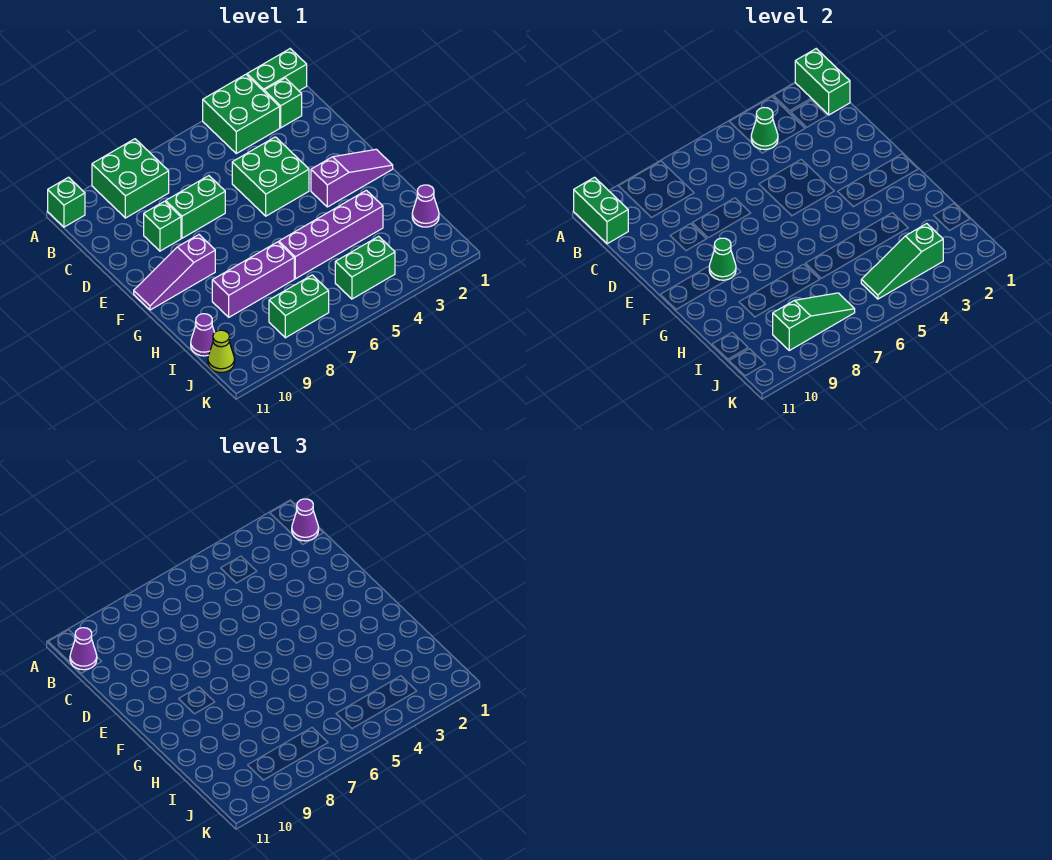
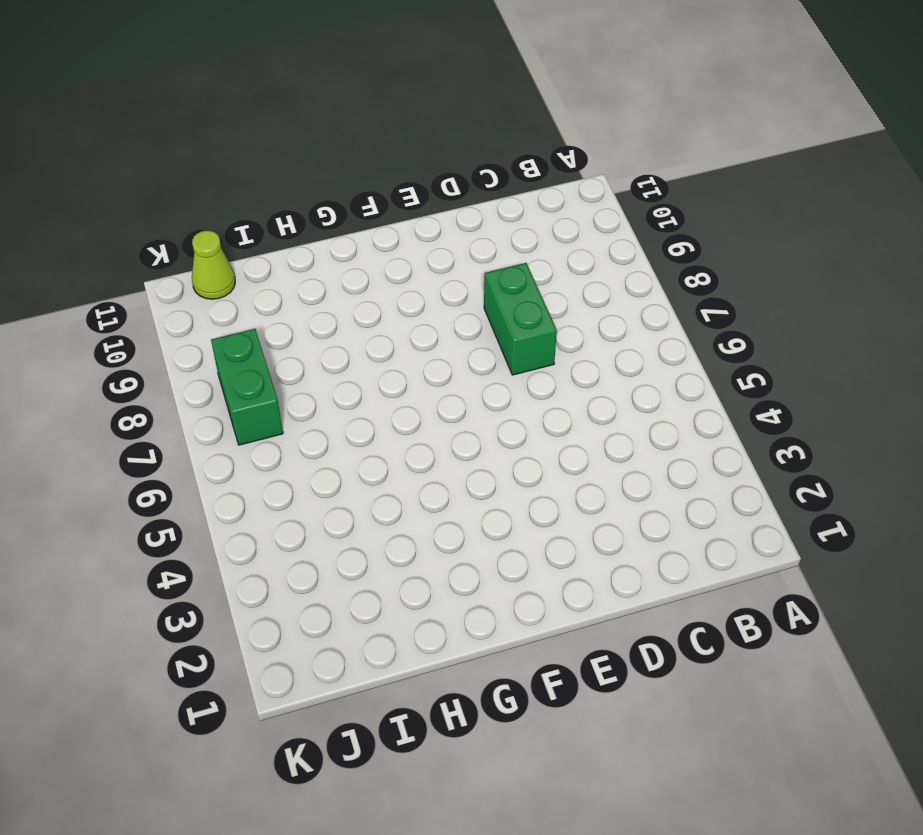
none -> green 1x2 brick [247,49,307,91]
none -> green 2x2 brick [203,74,280,153]
none -> green 2x2 brick [92,139,169,218]

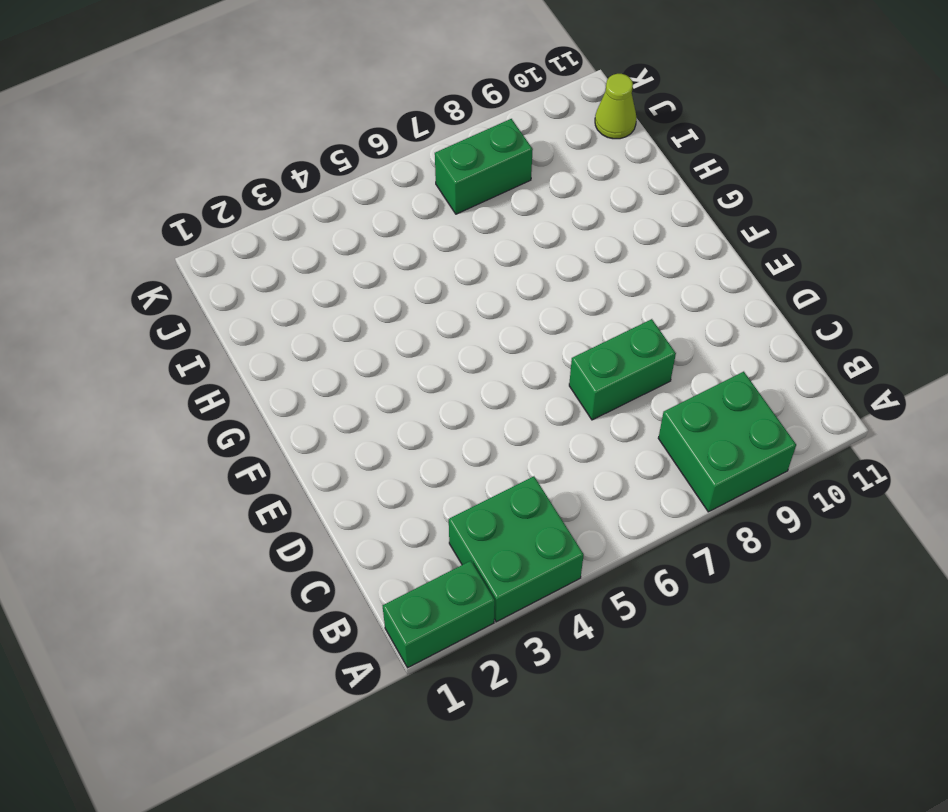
none -> green 1x1 brick [48,177,85,227]
none -> green 1x1 brick [264,78,302,128]
none -> green 2x2 brick [232,137,309,216]

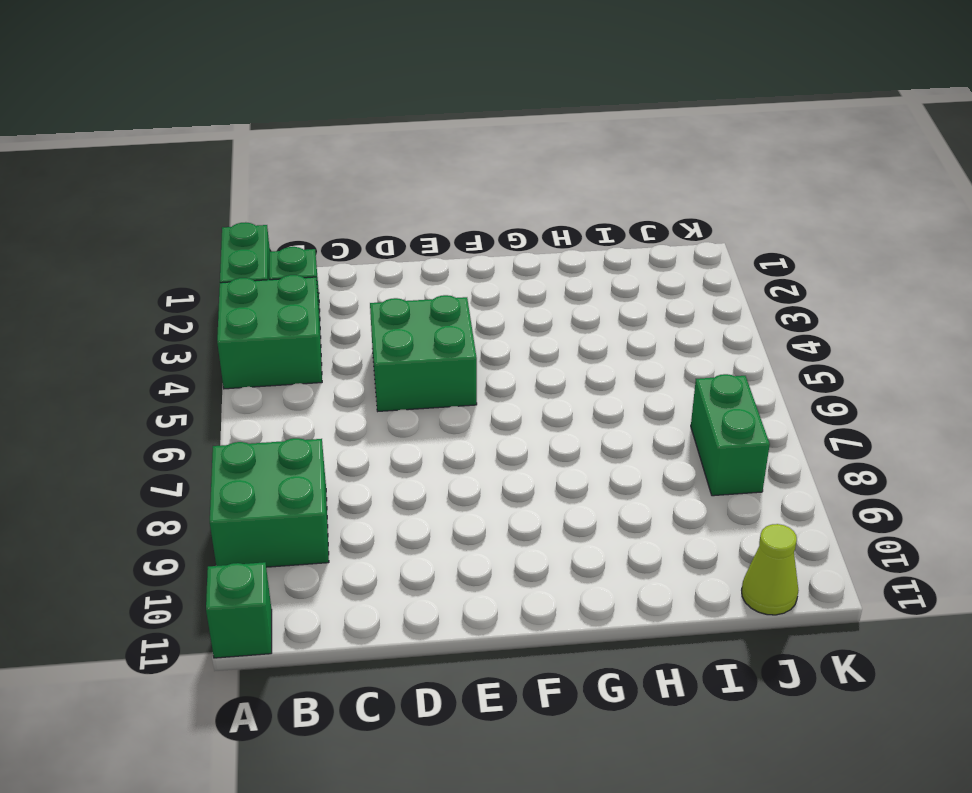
none -> green 1x2 brick [166,176,225,238]
none -> green 1x1 brick [144,201,181,251]
none -> purple 1x3 slope [311,149,393,207]

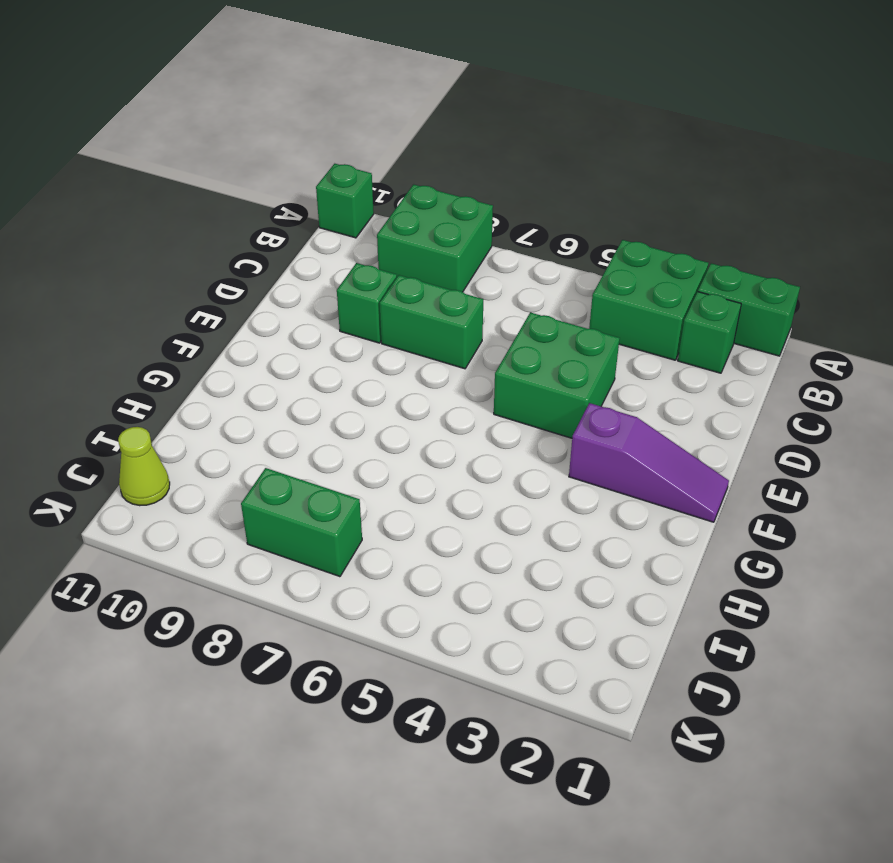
none -> purple 1x3 slope [134,235,215,310]
none -> purple 1x4 brick [279,190,383,279]
none -> purple 1x3 brick [212,242,294,317]

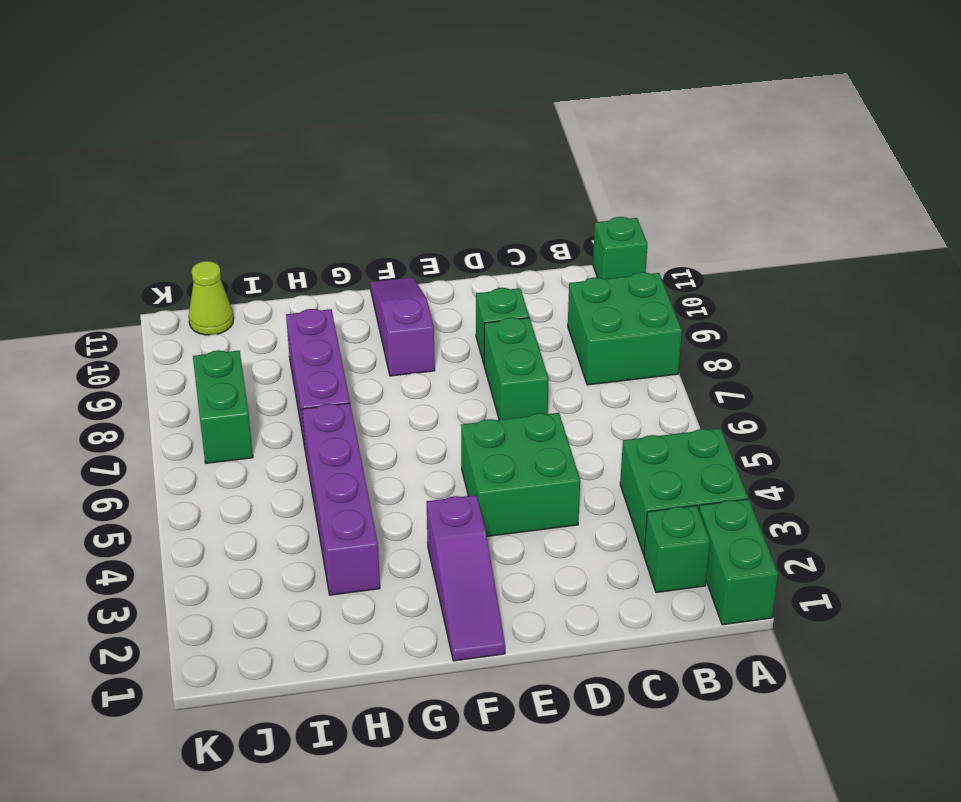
none -> purple 1x1 cone [412,185,439,227]
none -> purple 1x1 cone [191,314,215,356]
none -> green 1x2 brick [335,236,395,299]

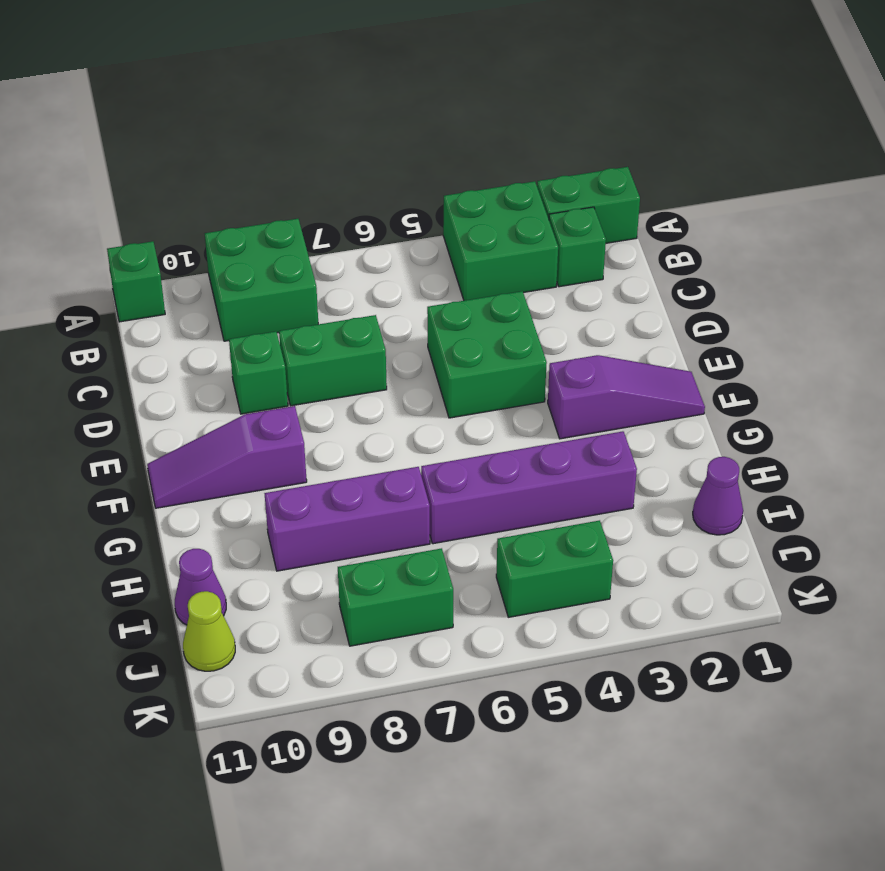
none -> green 1x2 brick [795,49,850,115]
none -> green 1x2 brick [574,177,628,244]
none -> green 1x1 cone [751,107,778,150]

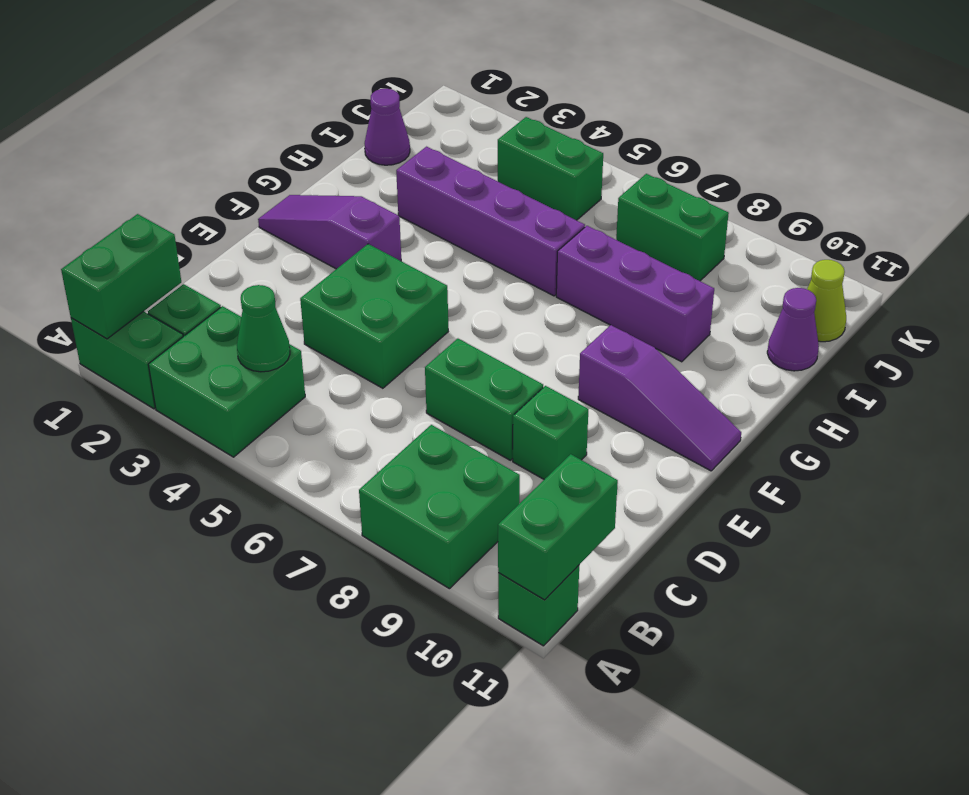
none -> green 1x1 cone [709,238,736,280]
none -> green 1x3 slope [861,224,943,299]
none -> green 1x3 slope [773,293,855,350]

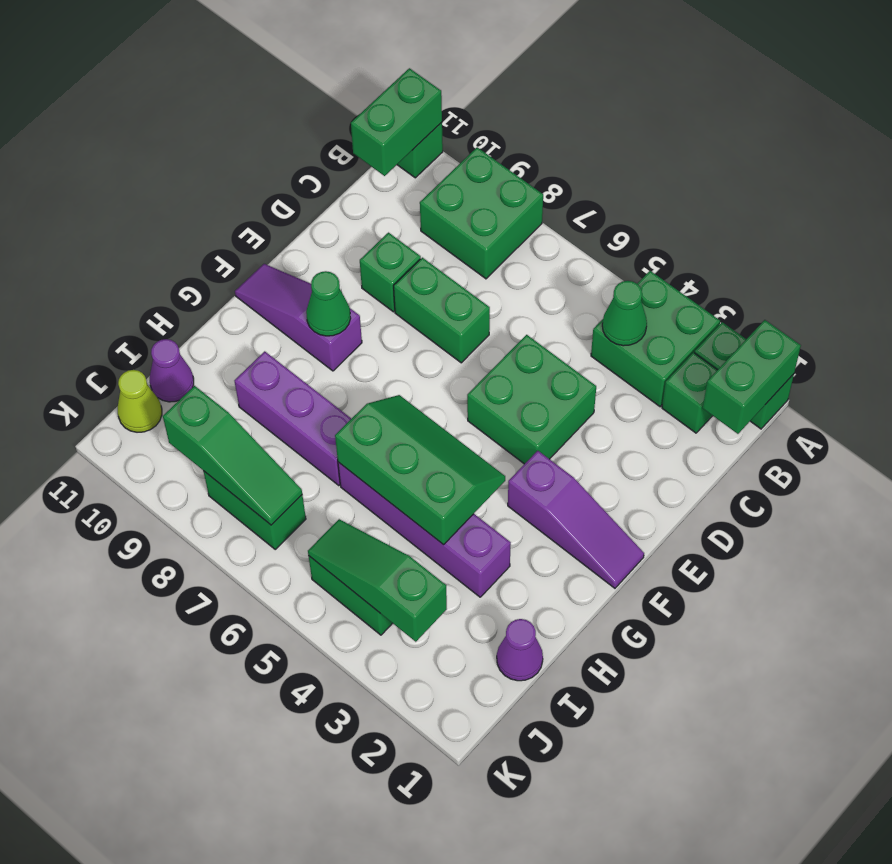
green 2x3 slope [335,395,505,545] -> none
none -> purple 1x1 cone [292,499,319,541]
none -> purple 1x1 cone [70,628,97,670]

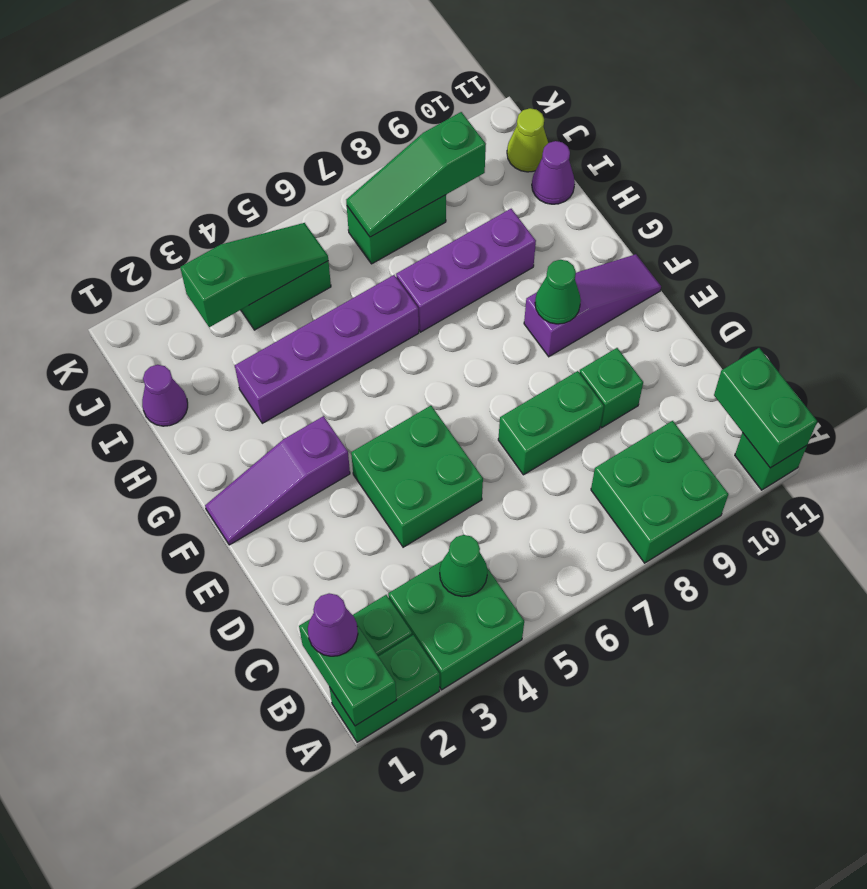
none -> purple 1x1 cone [70,628,97,670]

